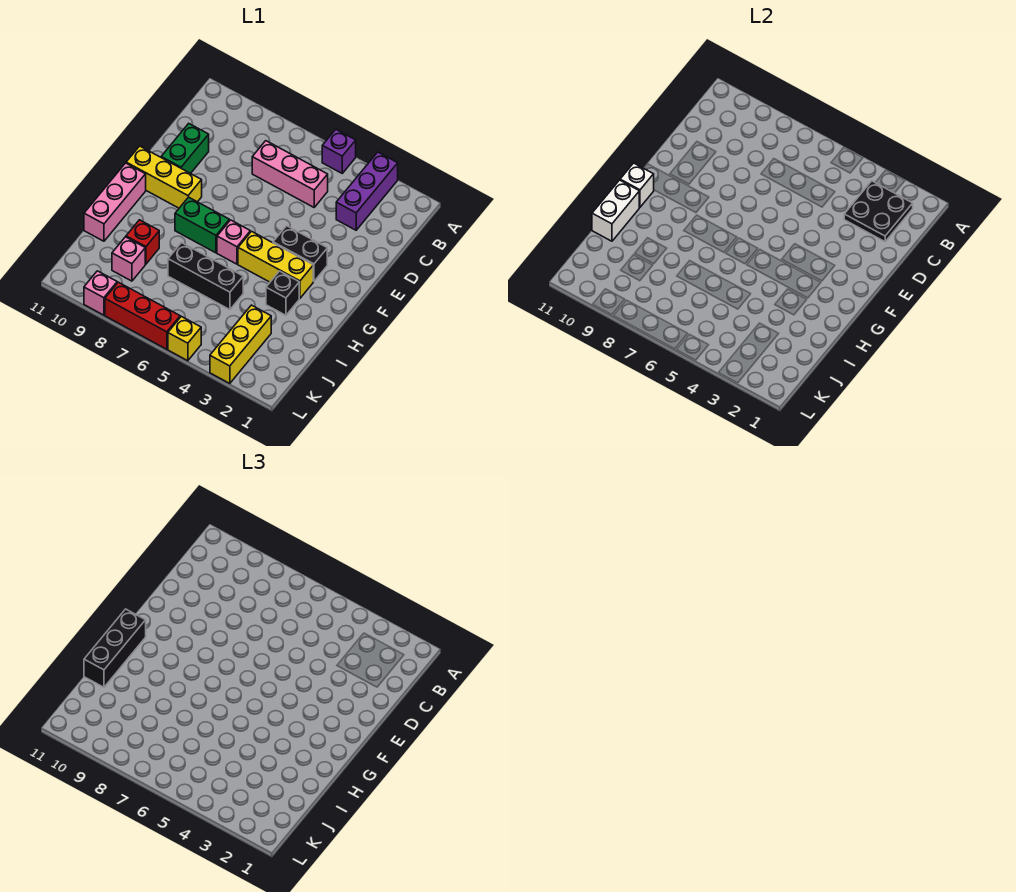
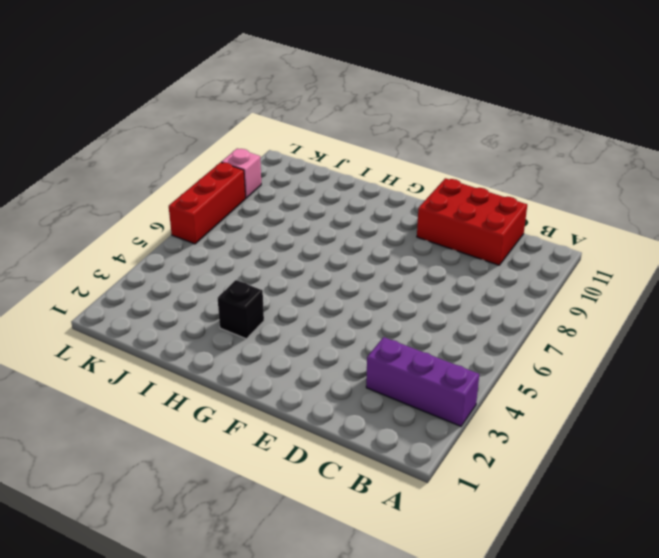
red 2x3 brick [417,178,527,265] -> green 1x2 brick [161,124,209,174]
none -> purple 1x1 brick [322,130,356,173]
none -> pink 1x3 brick [252,141,328,207]
none -> black 1x2 brick [273,226,327,281]

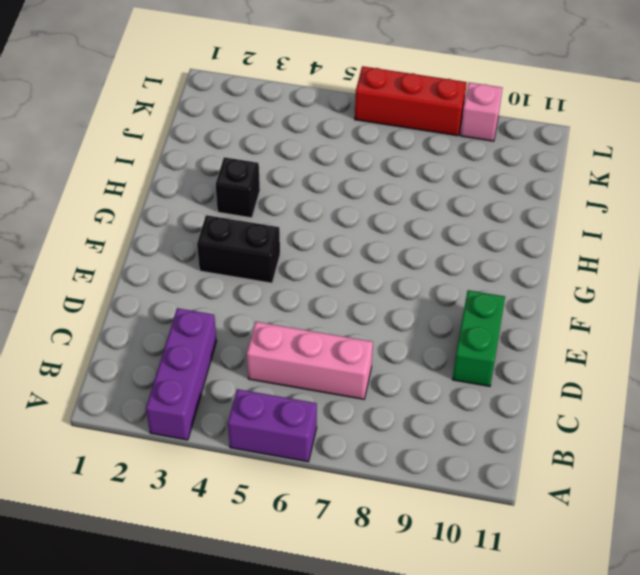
purple 1x2 brick [228,389,317,462] -> purple 1x1 brick [322,130,356,173]
none -> yellow 1x3 brick [126,146,202,208]
none -> yellow 1x3 brick [238,231,313,298]
none -> pink 1x1 brick [217,220,250,264]

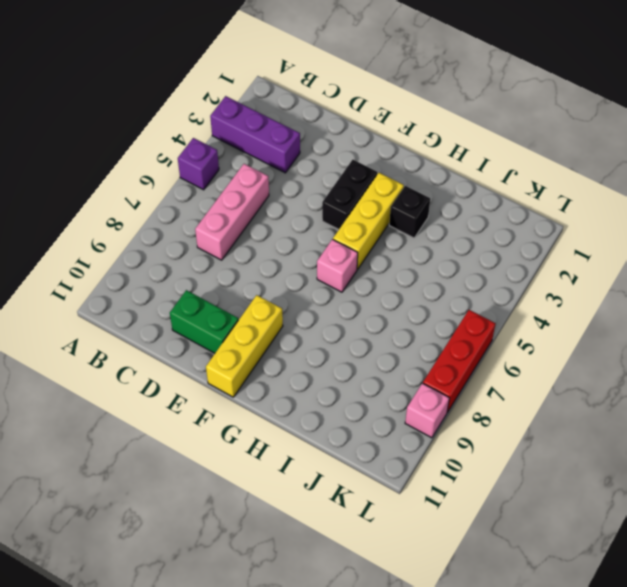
none -> green 1x2 brick [175,197,229,253]
none -> pink 1x3 brick [84,163,146,241]
none -> black 1x3 brick [168,243,243,310]

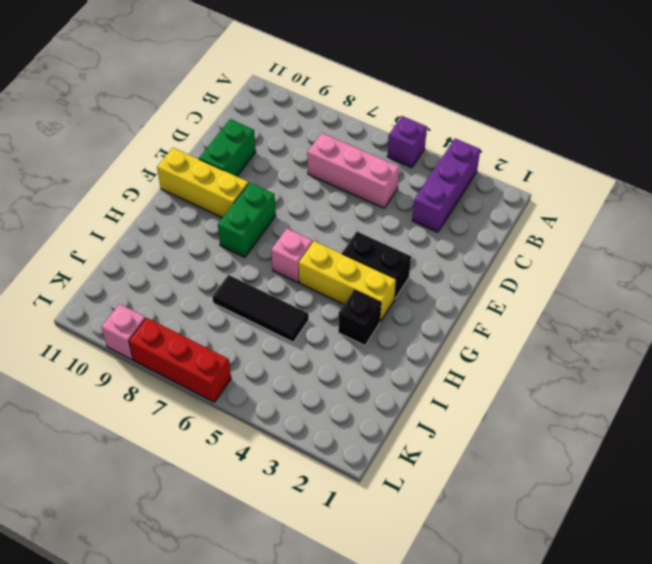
green 1x2 brick [218,183,276,257] -> green 1x2 brick turned to [175,197,229,253]
black 1x3 tile [212,275,309,342] -> black 1x3 brick [168,243,243,310]
none -> pink 1x3 brick [84,163,146,241]
none -> red 1x1 brick [126,220,159,264]
none -> yellow 1x3 brick [210,305,271,383]

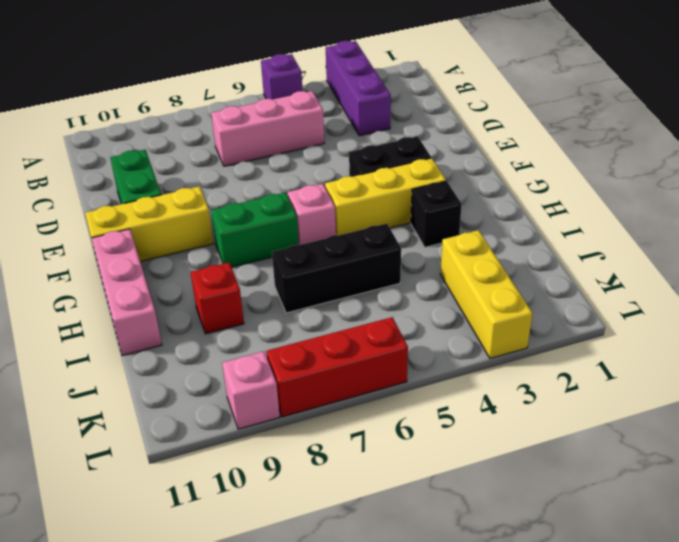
none -> pink 1x1 brick [112,237,145,281]
none -> yellow 1x1 brick [168,316,201,361]
none -> black 2x2 plate [844,181,913,242]

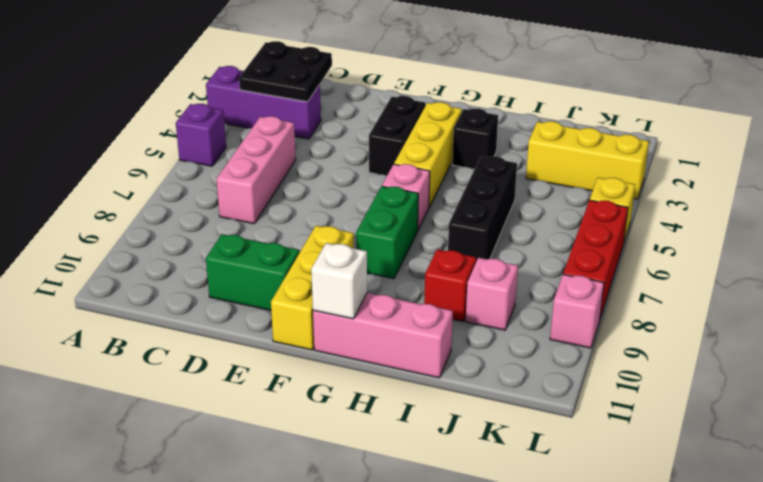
none -> white 1x2 brick [592,180,639,241]
none -> black 1x3 brick [84,609,146,687]

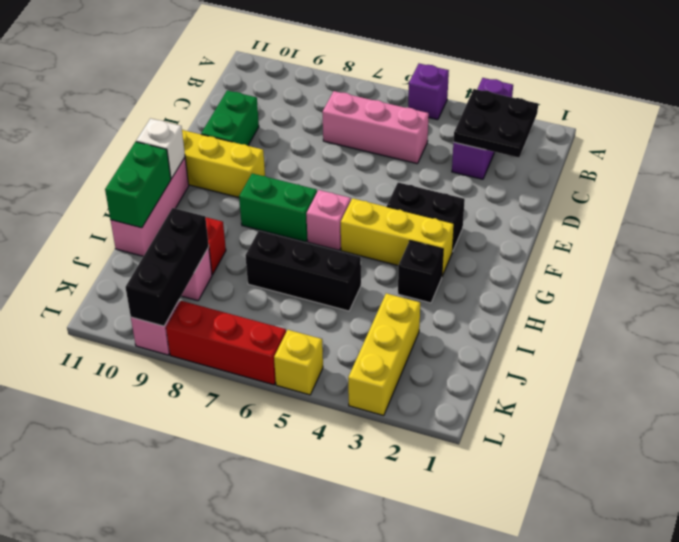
green 1x2 brick [105,142,171,228] -> white 1x2 brick [592,180,639,241]
black 1x3 brick [126,208,209,326] -> black 1x3 brick moved to [84,609,146,687]

